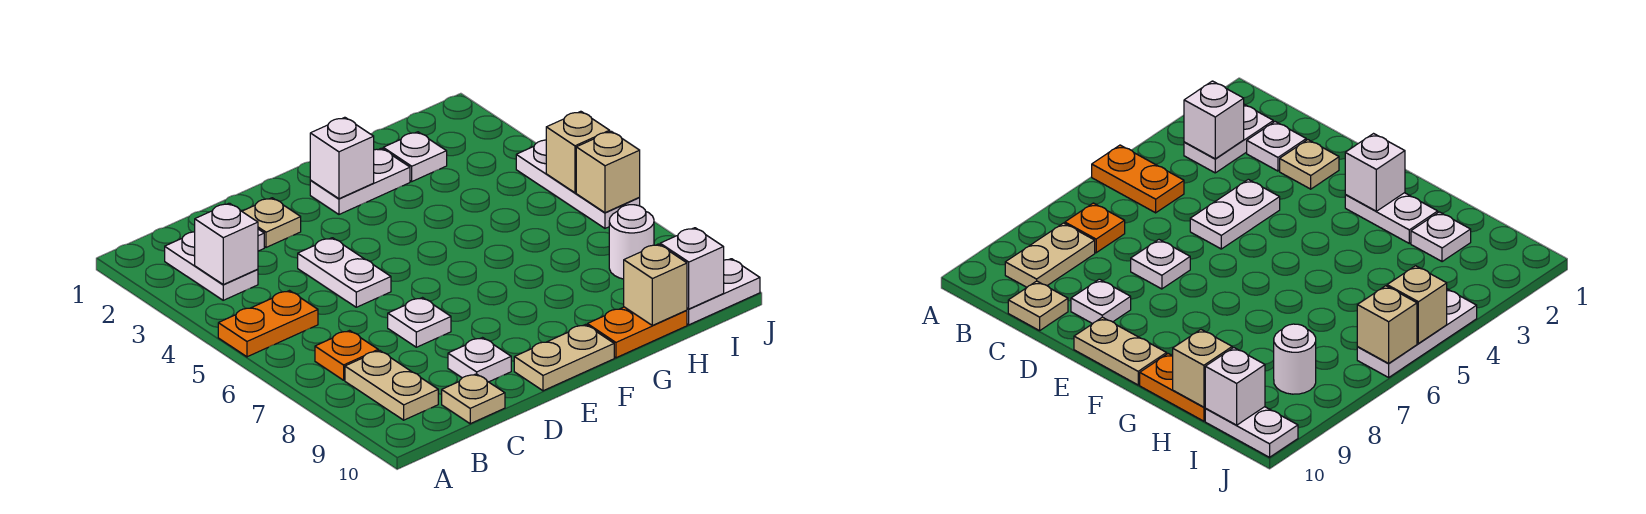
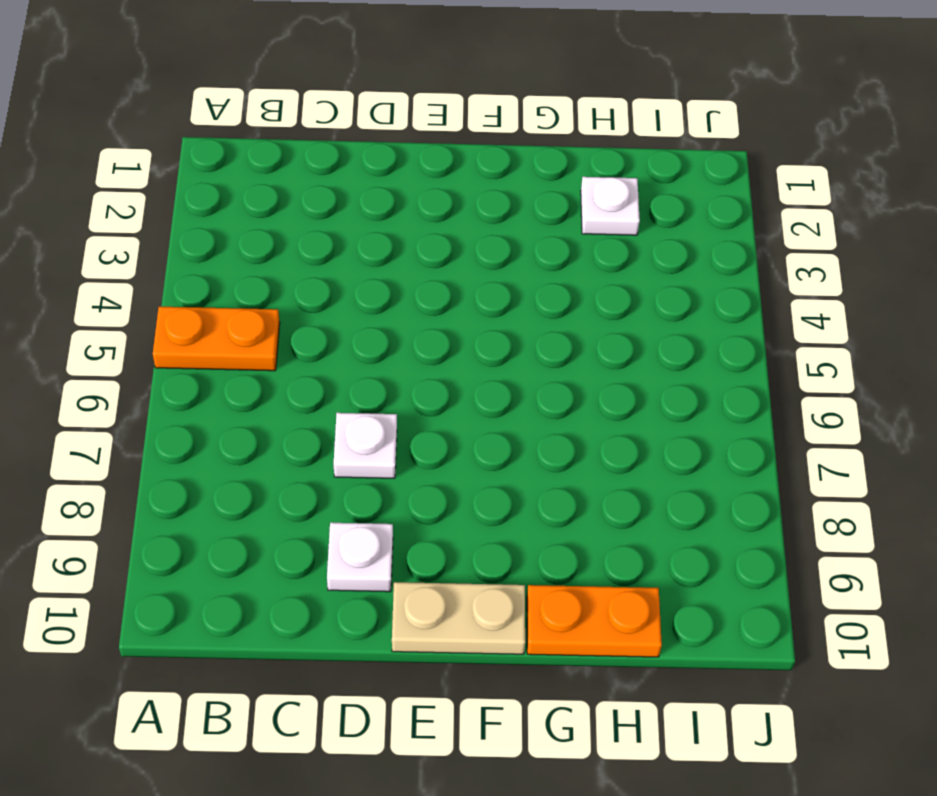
none -> white 1x2 plate [165,232,258,300]
none -> orange 1x1 plate [315,331,378,380]
none -> tan 1x2 plate [345,350,438,420]

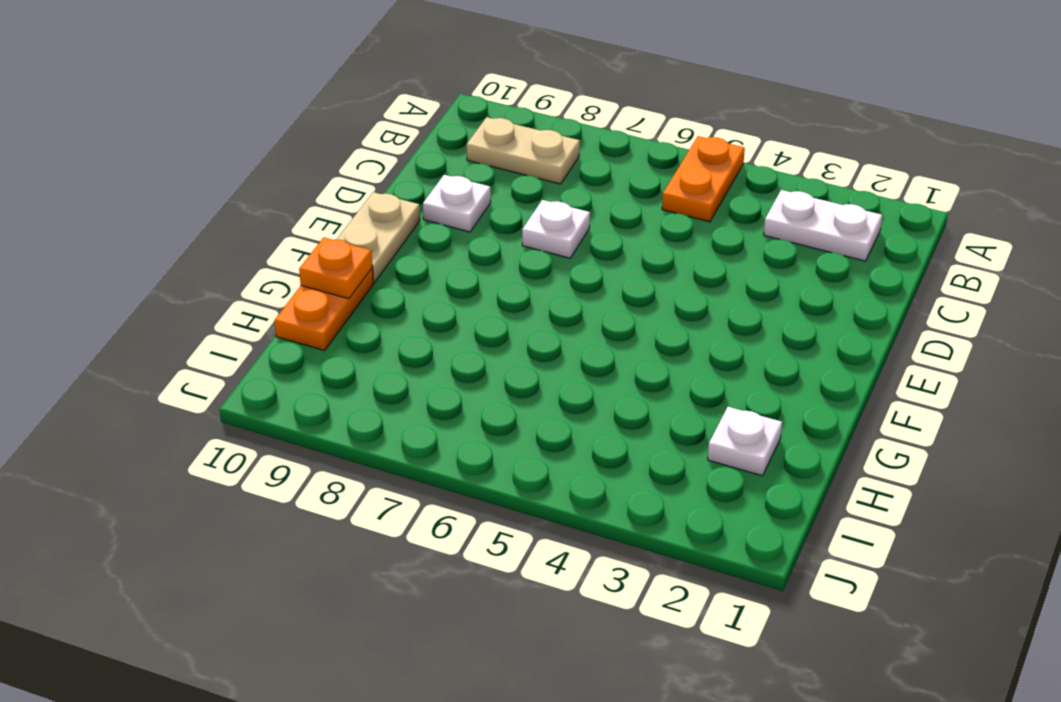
orange 1x1 plate [299,237,372,299] -> orange 1x1 plate moved to [315,331,378,380]
none -> white 1x1 plate [1247,122,1306,171]
none -> tan 1x1 plate [442,374,505,424]
none -> tan 1x1 plate [242,198,301,247]

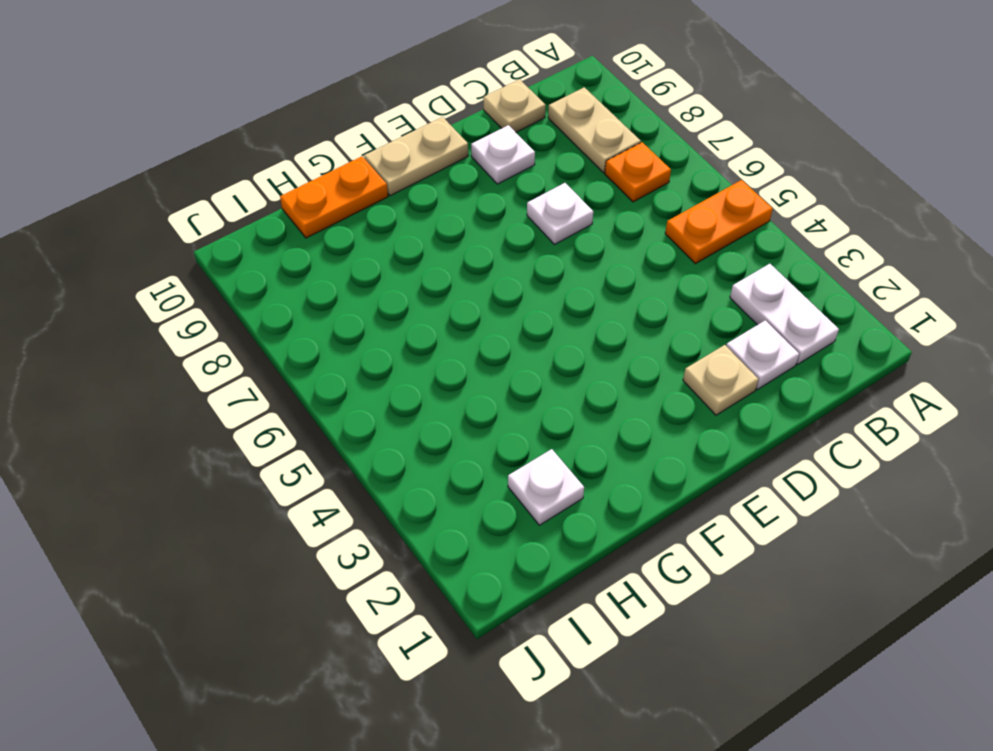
none -> white 1x2 plate [298,238,391,307]
none -> white 1x2 plate [310,148,410,214]
none -> white 1x1 round brick [609,205,654,279]

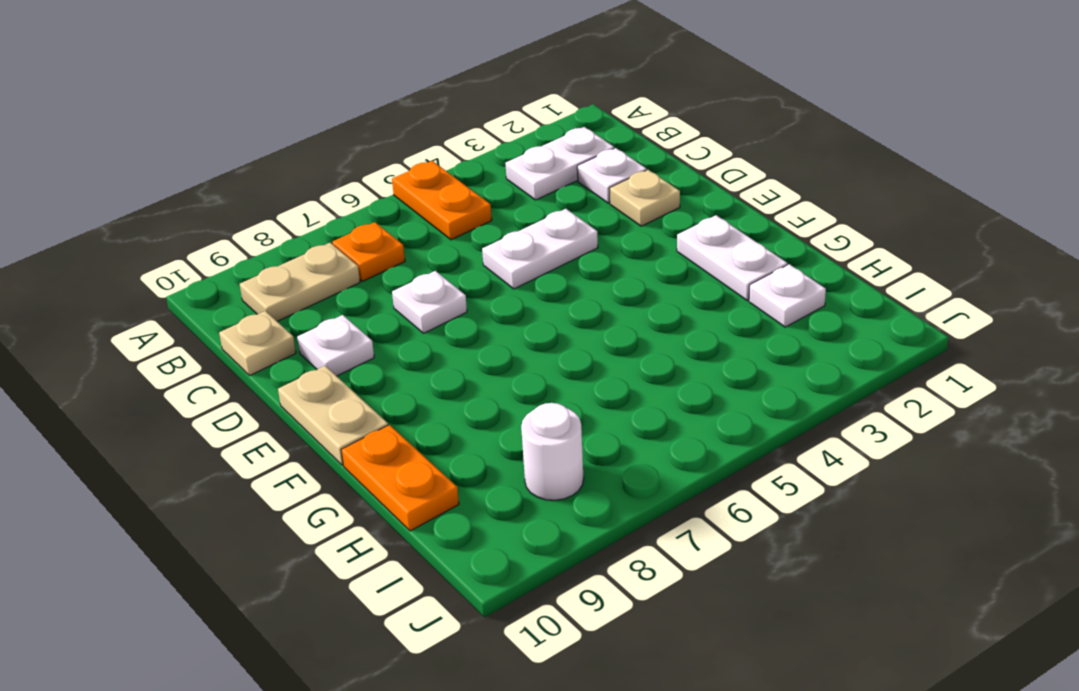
none -> white 1x2 plate [687,259,760,325]
none -> white 1x3 plate [516,140,640,228]
none -> white 1x1 brick [195,203,258,284]

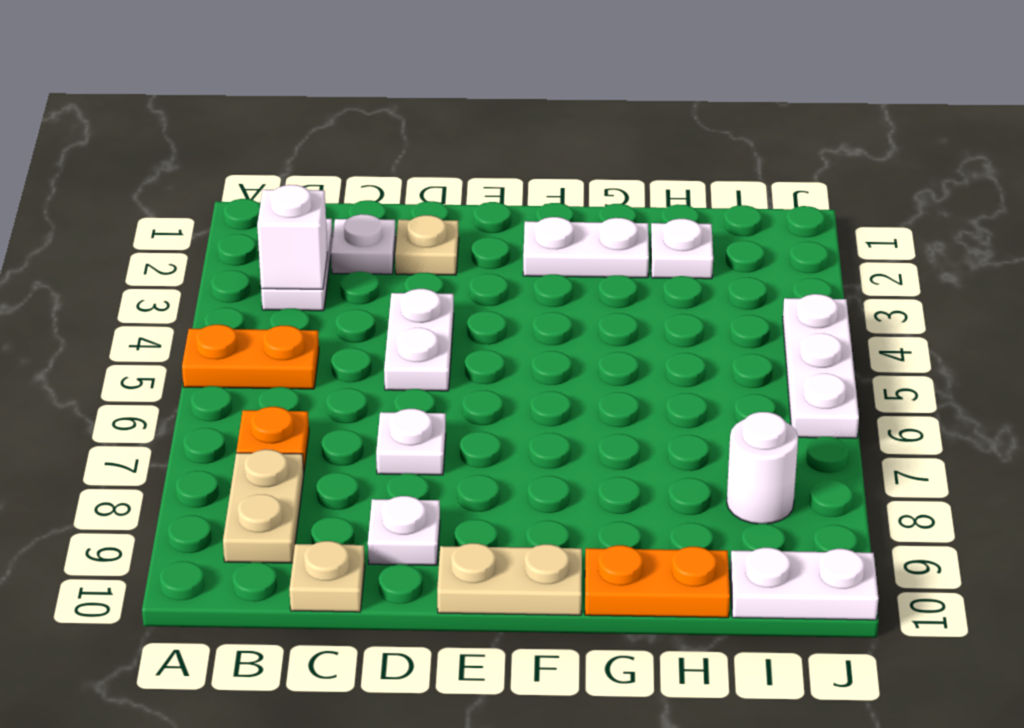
none -> white 1x1 brick [310,117,374,199]
none -> tan 1x1 brick [624,244,687,325]
none -> white 1x1 brick [660,228,724,309]

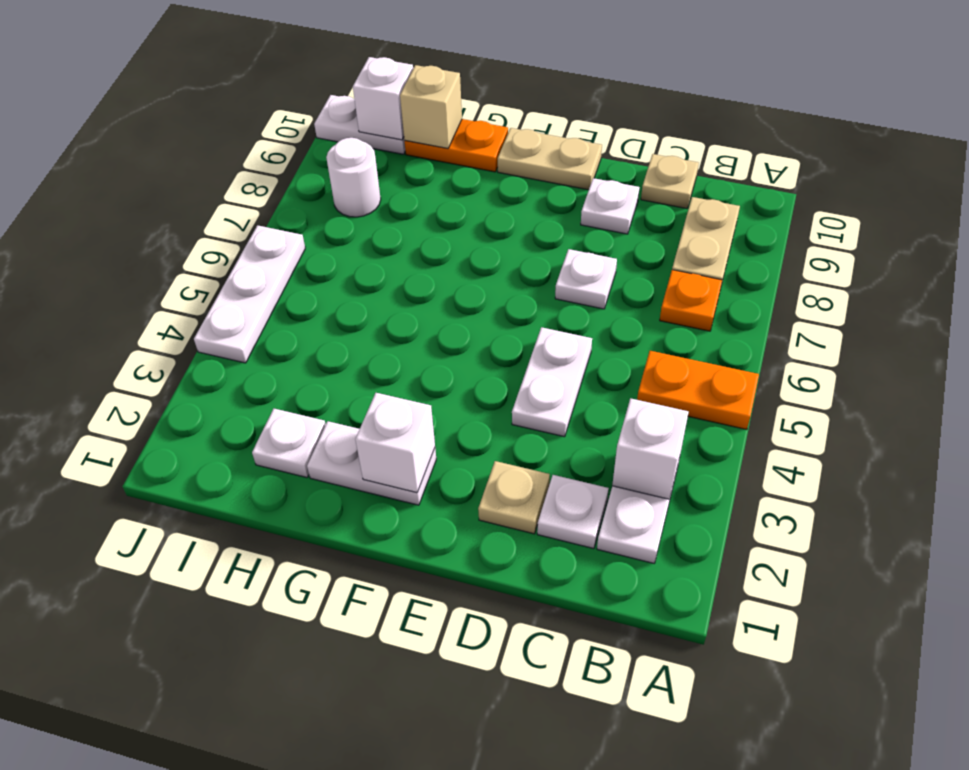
none -> tan 1x1 brick [546,111,610,193]
none -> tan 1x1 brick [576,131,640,213]

